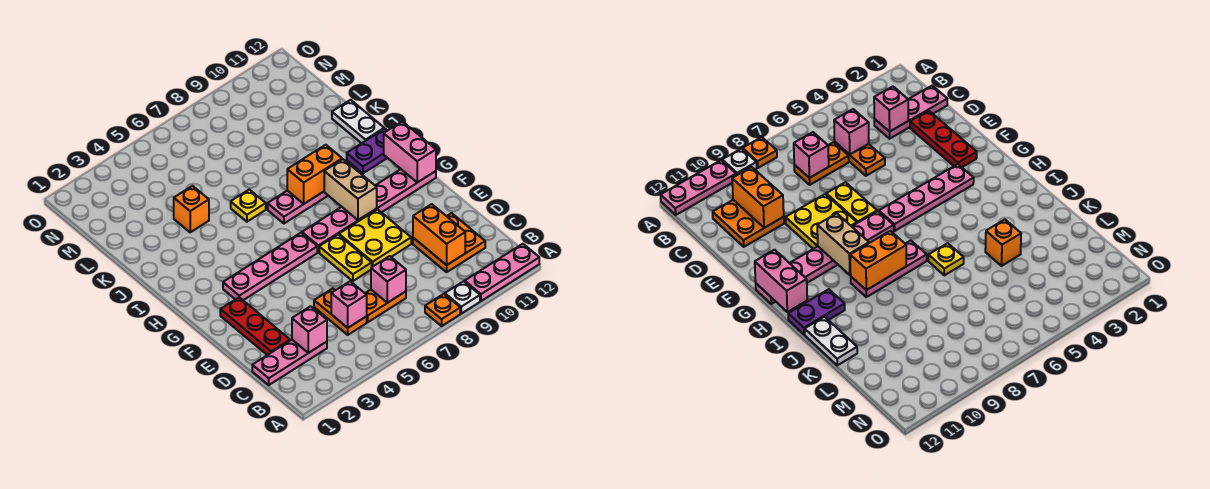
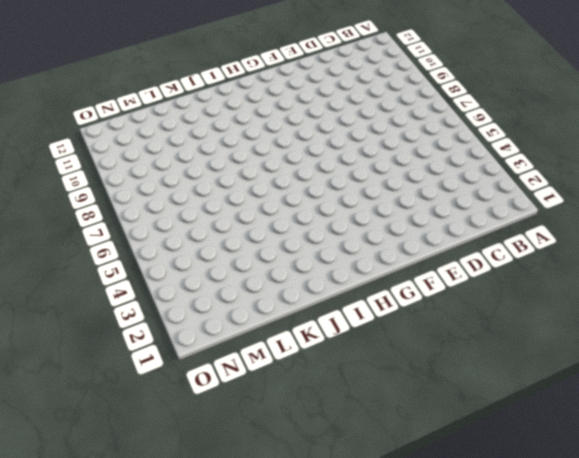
none -> orange 1x1 plate [425,294,460,326]
none -> white 1x1 plate [445,281,480,313]
none -> pink 1x3 plate [465,244,539,301]

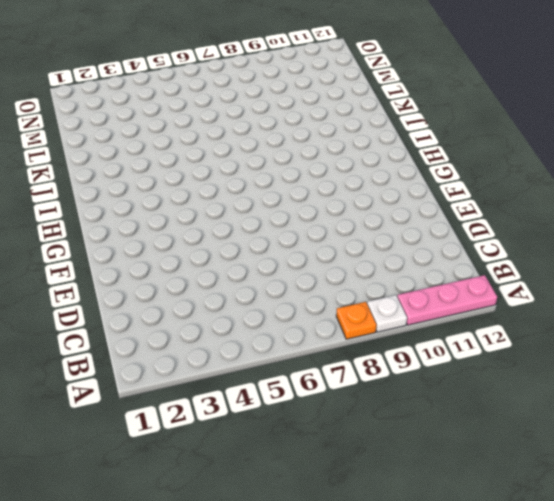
none -> pink 1x3 plate [252,340,327,385]
none -> orange 1x2 plate [314,289,367,335]
none -> orange 1x2 plate [365,290,406,322]

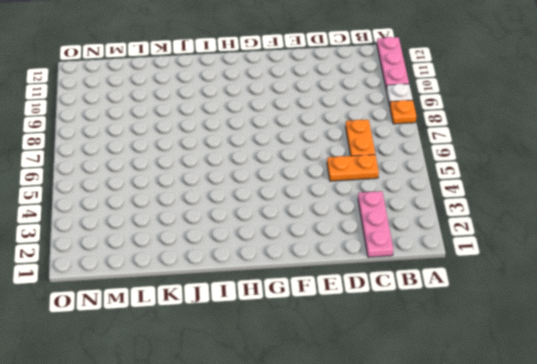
none -> orange 2x2 plate [413,213,485,272]
none -> red 1x3 plate [220,297,290,355]
none -> yellow 1x2 plate [319,235,372,281]

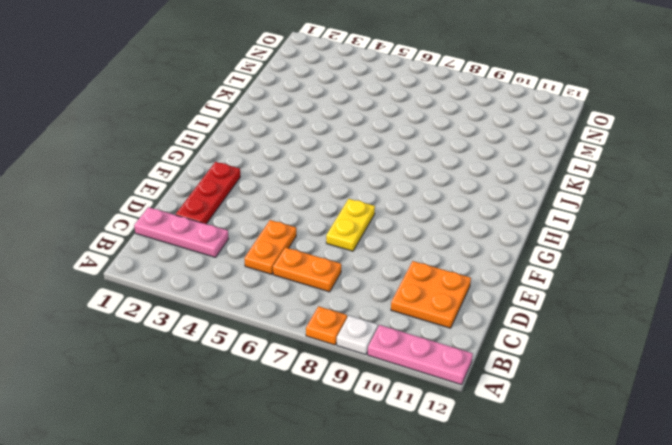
none -> yellow 2x2 plate [339,210,411,267]
none -> pink 1x4 plate [223,233,317,300]
none -> pink 1x6 plate [302,169,436,252]

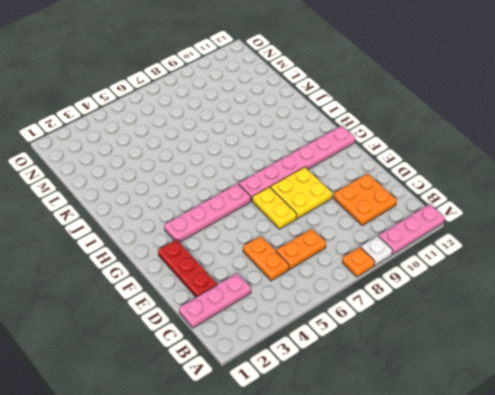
none -> pink 1x3 plate [268,191,328,223]
none -> purple 1x2 plate [347,129,387,173]
none -> yellow 1x1 plate [231,190,266,222]

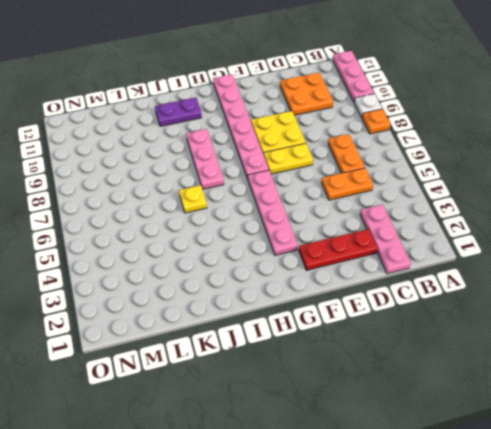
purple 1x2 plate [155,98,202,126] -> purple 1x2 plate turned to [347,129,387,173]
none -> white 1x2 plate [332,100,384,143]
none -> orange 1x1 brick [174,186,209,232]
none -> pink 1x1 brick [292,306,327,353]

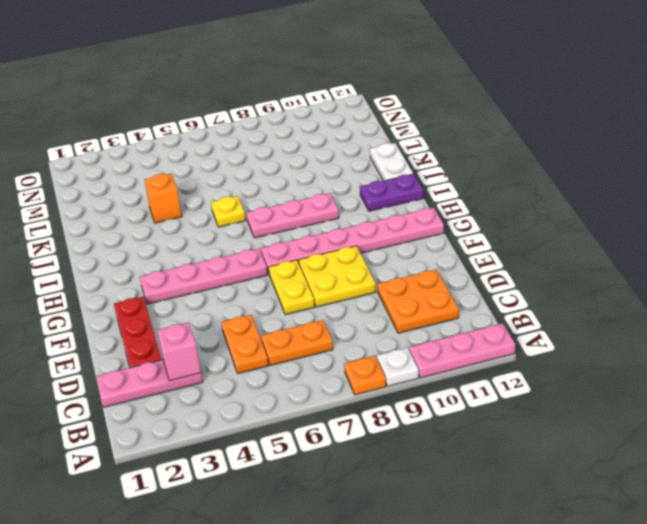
none -> pink 1x1 brick [331,281,367,328]
none -> pink 1x1 brick [371,256,406,303]
none -> orange 1x2 brick [413,204,465,265]

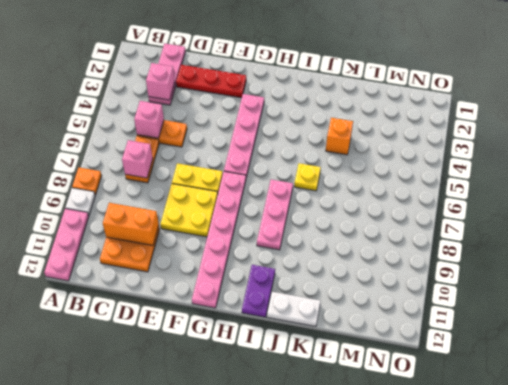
none -> tan 1x2 brick [324,159,377,220]
none -> pink 1x2 brick [384,121,436,182]
none -> orange 1x2 brick [287,145,342,204]

